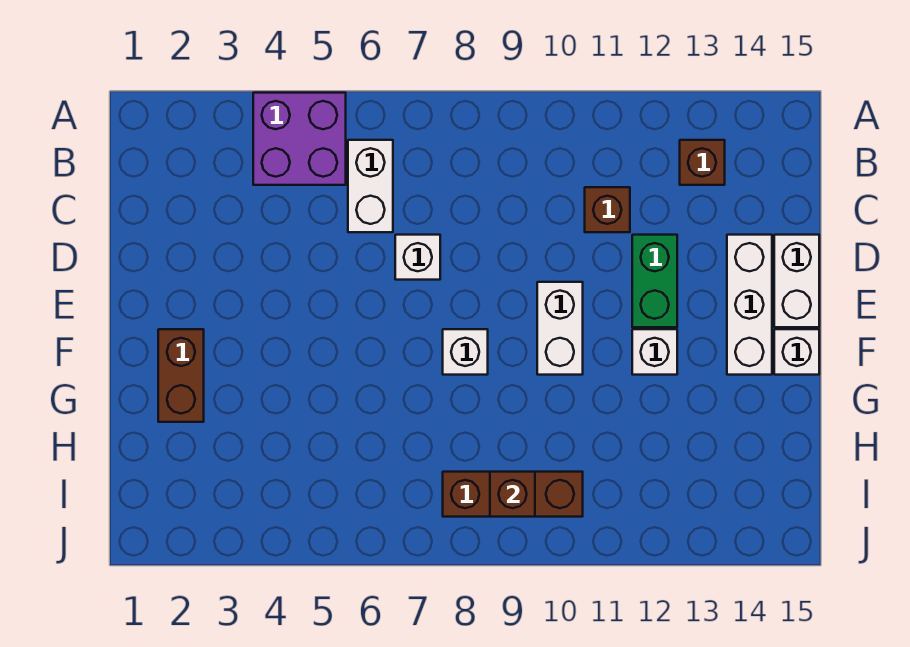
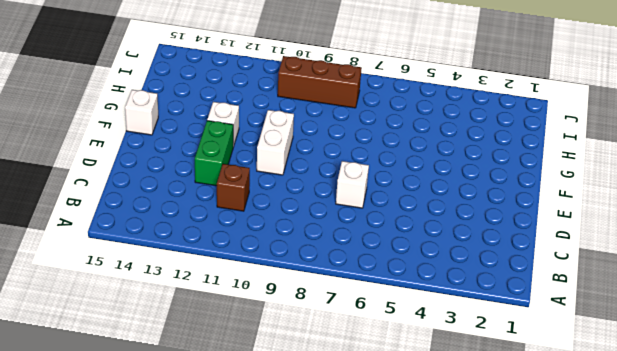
none -> purple 2x2 brick [253,93,346,185]
none -> white 1x2 brick [348,140,393,232]
none -> brown 1x1 brick [680,140,725,185]

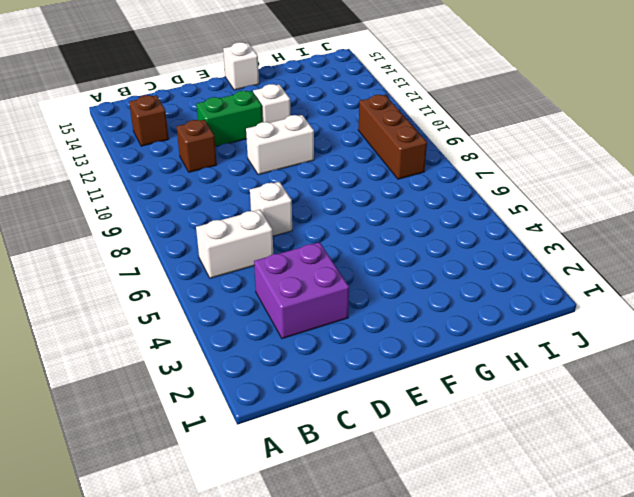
purple 2x2 brick [254,242,349,339] -> purple 2x2 brick moved to [253,93,346,185]
none -> white 1x3 brick [727,235,772,375]
none -> white 1x2 brick [774,235,819,327]
none -> brown 1x2 brick [158,329,204,422]

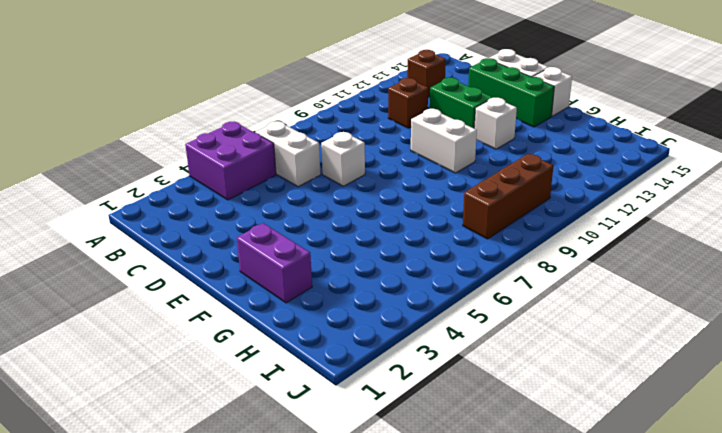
green 1x3 brick [468,58,554,127] -> white 1x3 brick [727,235,772,375]
purple 1x2 brick [237,223,312,303] -> brown 1x2 brick [158,329,204,422]
none -> white 1x1 brick [443,329,488,375]
none -> brown 1x1 brick [490,472,535,517]

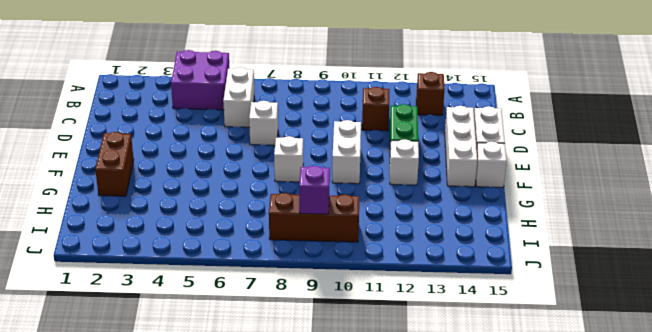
purple 1x1 brick [299,166,330,214] -> brown 1x1 brick [490,472,535,517]

